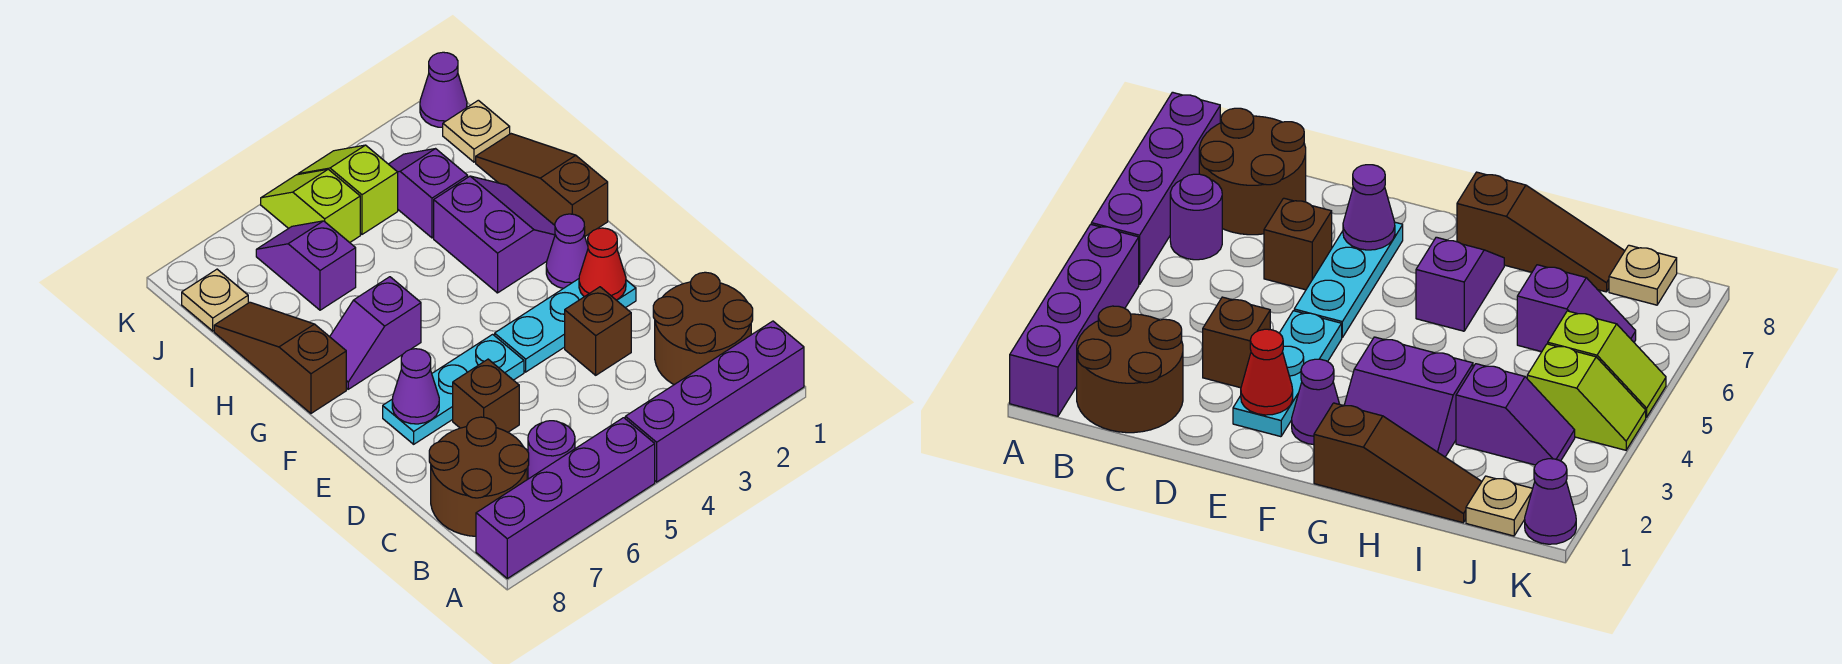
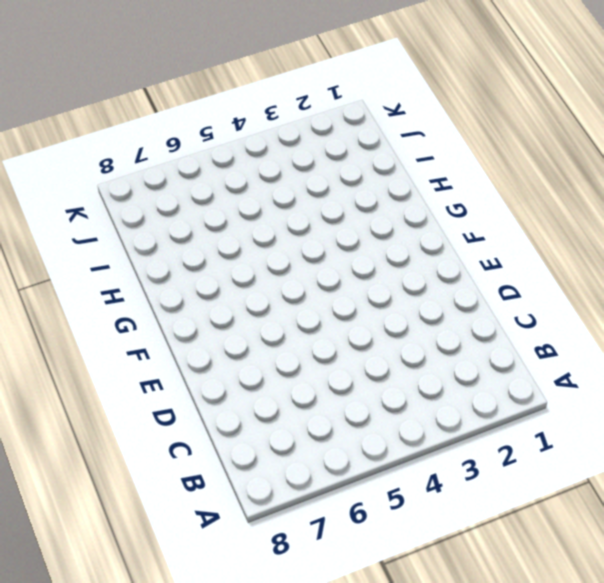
none -> purple 1x4 brick [625,321,804,482]
none -> purple 1x4 brick [476,418,655,578]
none -> brown 2x2 round brick [653,272,753,385]

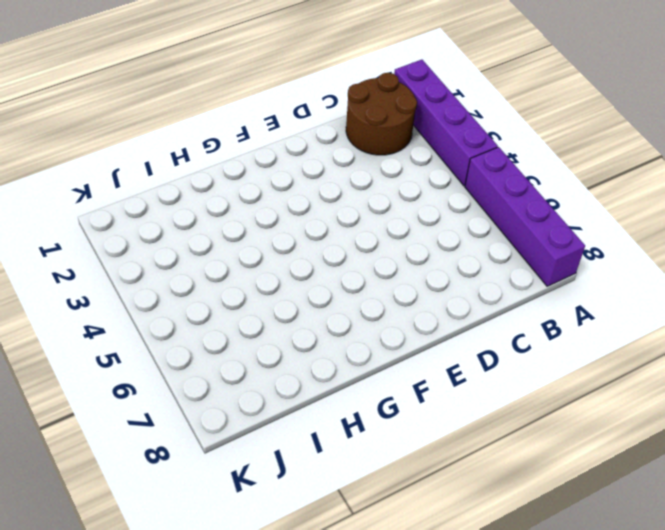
none -> purple 1x1 round brick [528,421,575,479]
none -> brown 2x2 round brick [429,417,529,536]
none -> brown 1x1 brick [565,287,631,375]

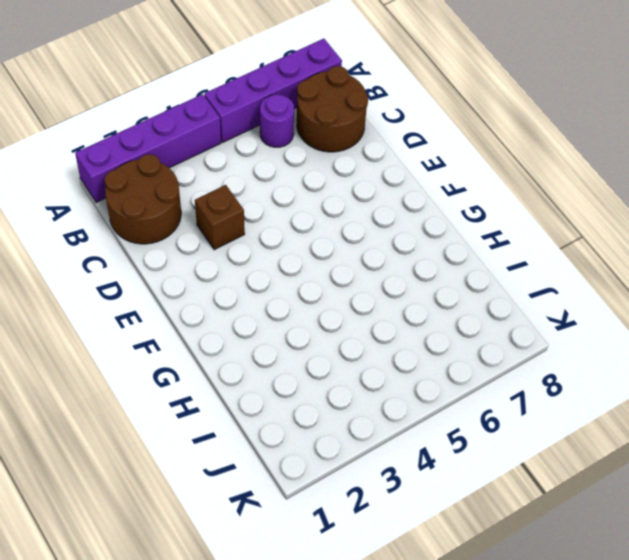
none -> brown 1x1 brick [453,359,519,432]
none -> cyan 1x3 plate [495,279,636,372]
none -> cyan 1x3 plate [383,334,524,444]

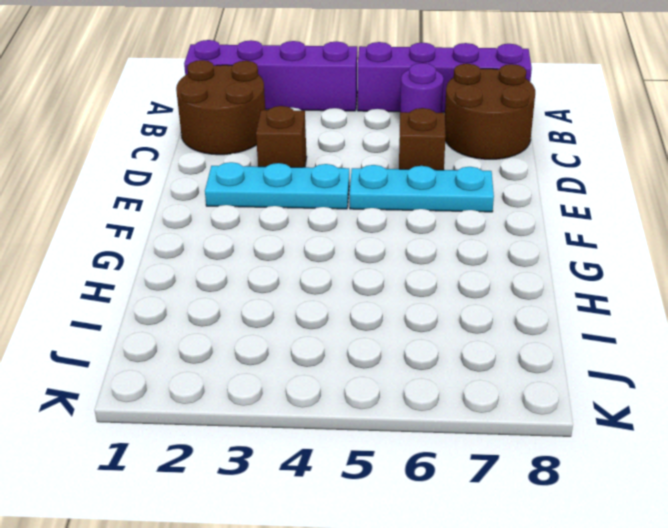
none -> purple 1x1 cone [546,214,588,289]
none -> brown 1x3 slope [476,134,608,236]
none -> purple 2x2 slope [434,176,555,293]

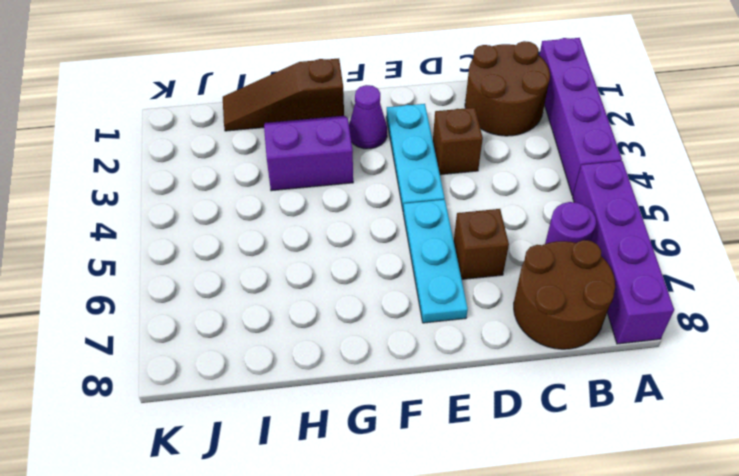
none -> purple 1x2 slope [330,277,421,389]
none -> brown 1x3 slope [214,302,346,413]
none -> purple 1x2 slope [389,149,468,238]

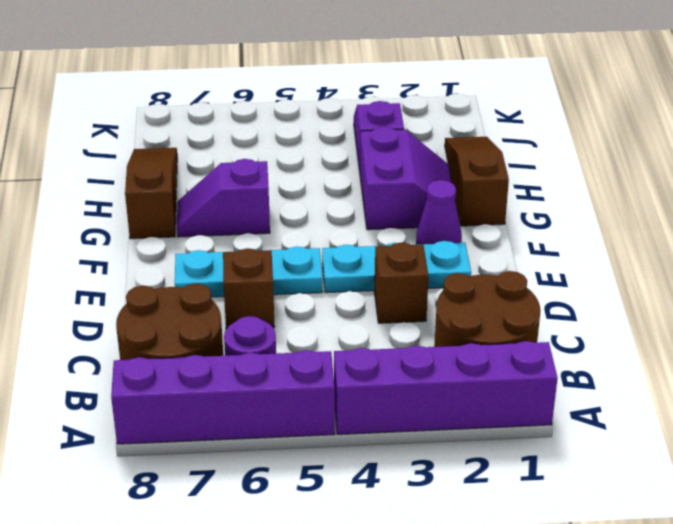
none -> purple 1x2 slope [256,221,356,310]
none -> tan 1x1 plate [443,100,510,162]
none -> lime 1x2 slope [299,145,398,234]

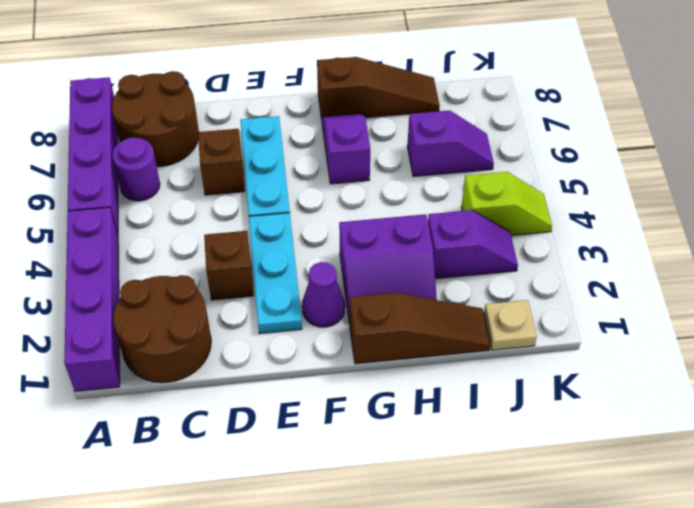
none -> lime 1x2 slope [261,169,360,243]
none -> tan 1x1 plate [182,269,248,331]
none -> purple 1x1 cone [420,52,467,128]

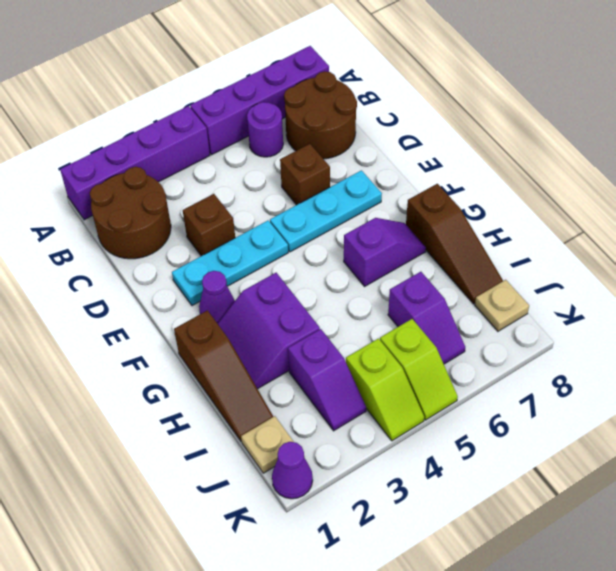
none -> red 1x1 cone [579,228,626,300]
none -> purple 1x1 cone [392,349,439,424]

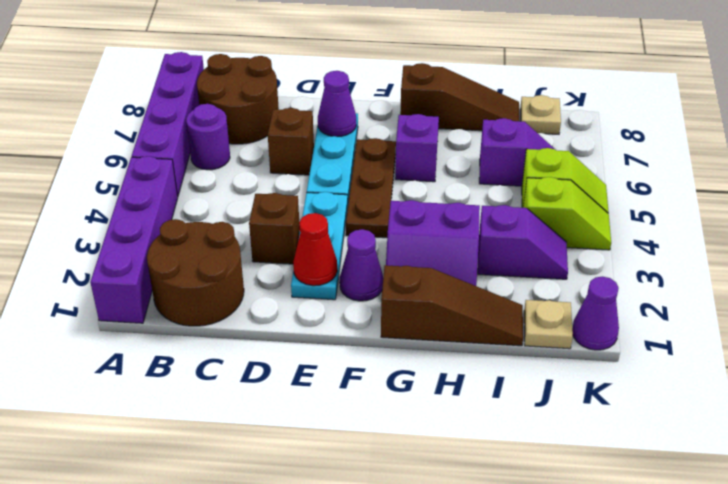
brown 1x3 plate [346,138,396,238] -> none

